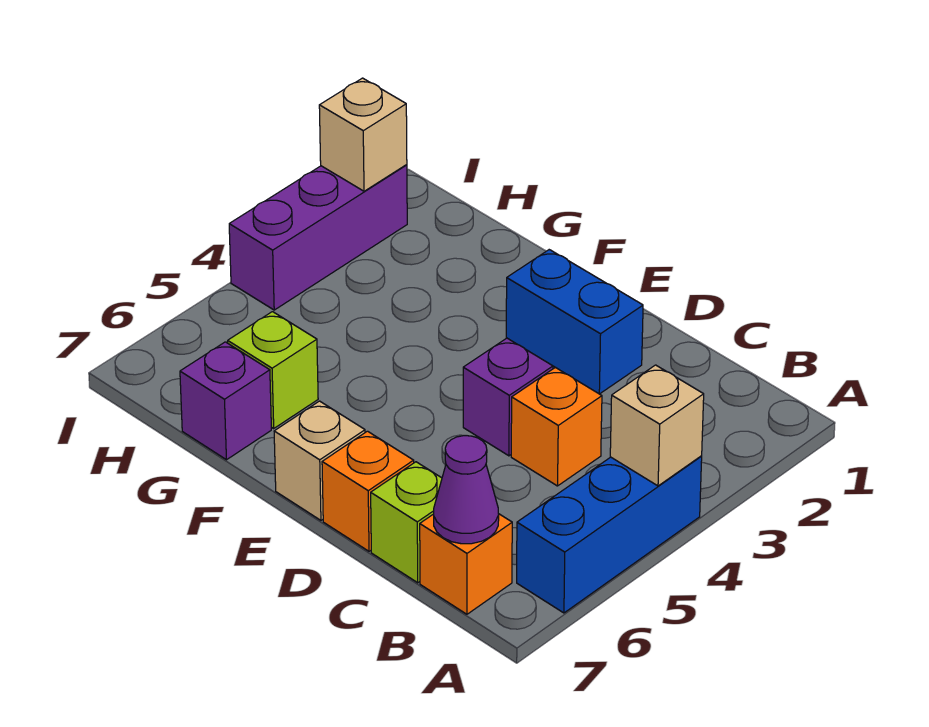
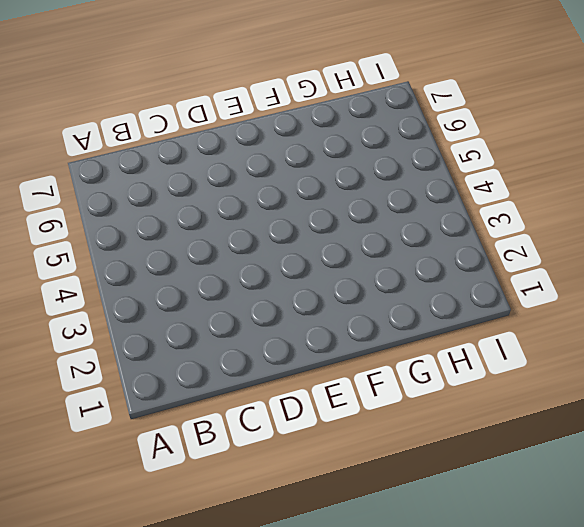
none -> blue 1x3 brick [517,456,702,613]
none -> orange 1x1 brick [420,514,512,614]
none -> orange 1x1 brick [511,367,602,486]

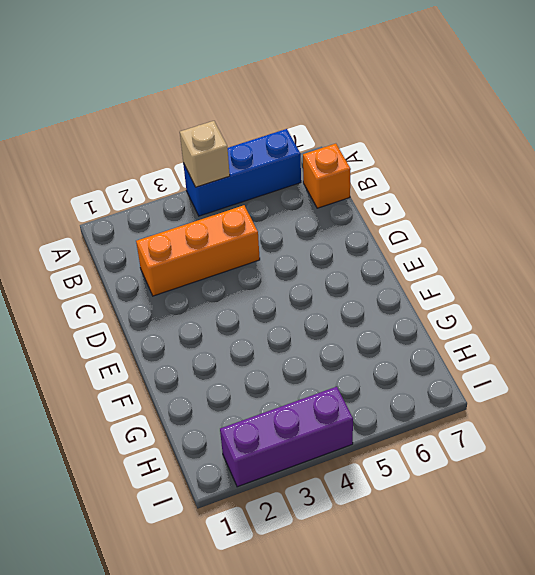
orange 1x3 brick [136,205,260,296] -> orange 1x1 brick [511,367,602,486]
none -> lime 1x1 brick [371,462,442,583]
none -> blue 1x2 brick [506,250,643,394]
none -> purple 1x1 brick [463,338,553,456]

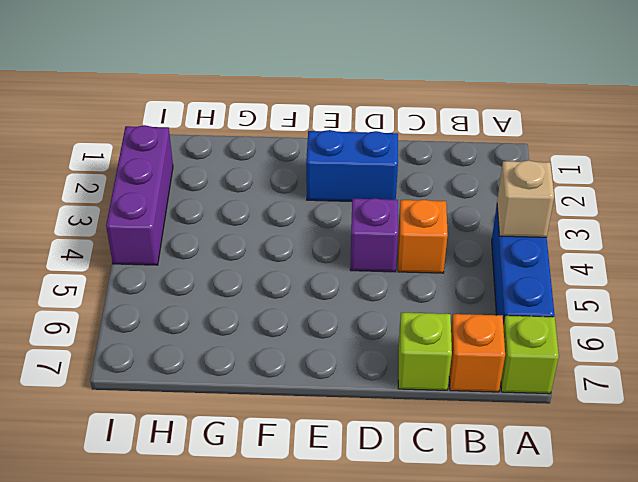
lime 1x1 brick [501,315,559,394] -> lime 1x1 brick moved to [228,312,318,428]
none -> orange 1x1 brick [322,431,414,551]
none -> tan 1x1 brick [274,401,365,520]
none -> purple 1x1 brick [180,342,271,460]

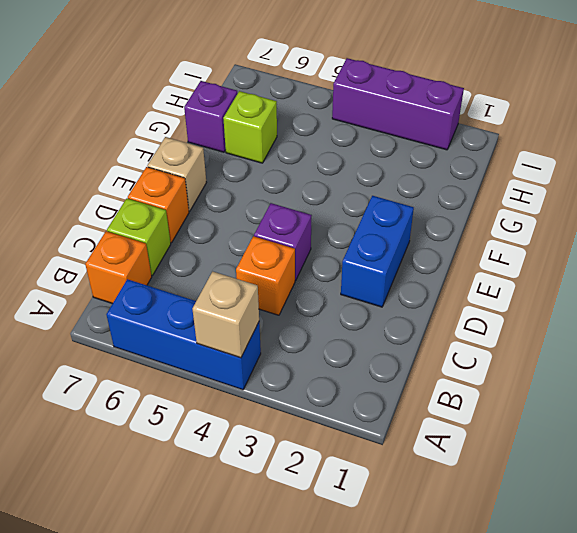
none -> purple 1x1 cone [434,436,499,544]
none -> tan 1x1 brick [319,78,407,191]

